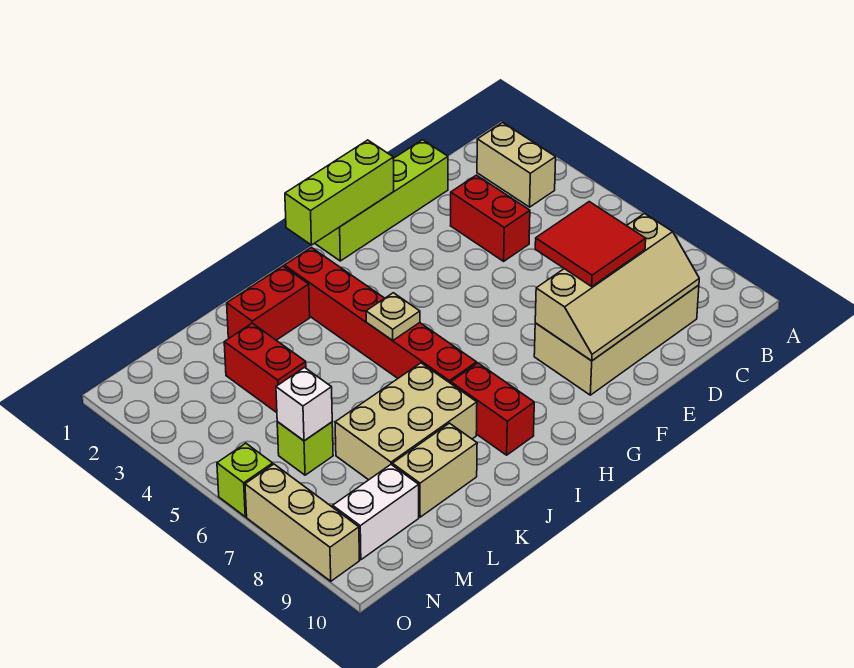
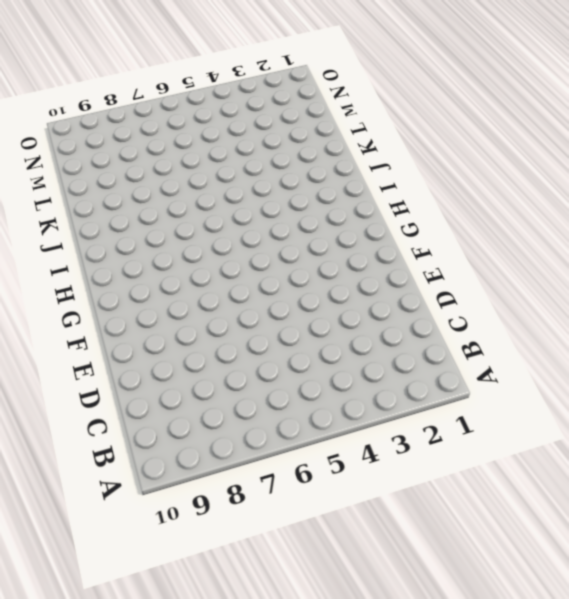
none -> tan 1x2 brick [477,123,556,207]
none -> tan 2x4 brick [534,285,699,395]
none -> lime 1x4 brick [315,140,448,261]

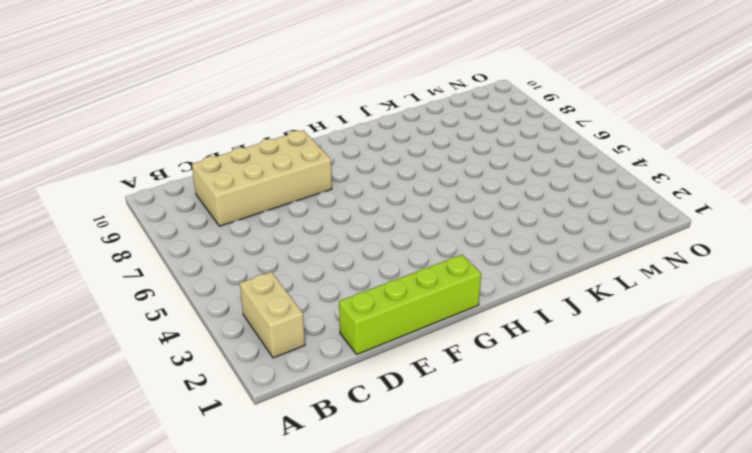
none -> red 1x2 brick [451,175,530,261]
none -> red 1x6 brick [284,248,477,383]
none -> red 1x2 brick [451,363,534,455]

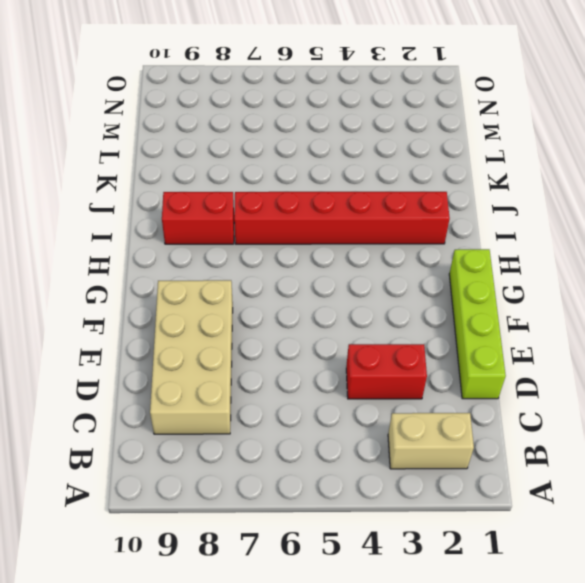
none -> red 1x2 brick [227,266,310,340]
none -> tan 2x3 brick [335,363,477,480]
none -> tan 1x2 brick [392,423,477,517]

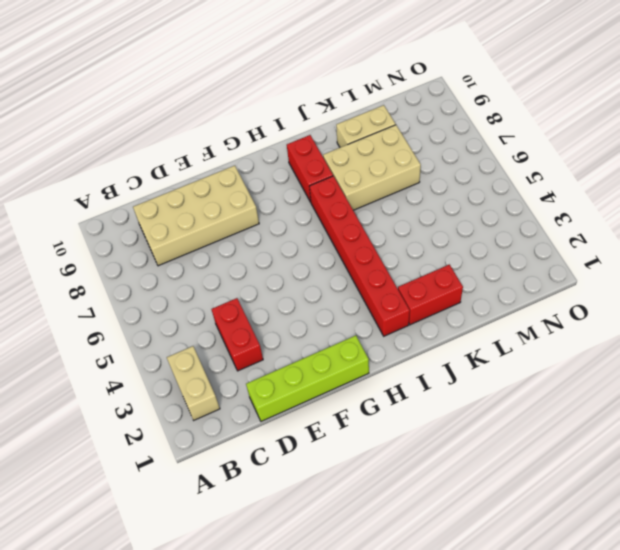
none -> red 1x2 brick [224,323,306,413]
none -> lime 1x1 brick [277,422,333,475]
none -> white 1x2 brick [333,465,419,560]

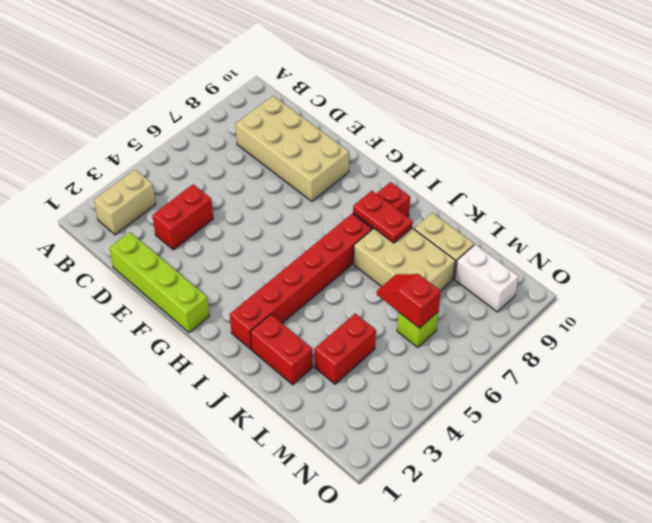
red 1x2 plate [353,191,413,243] -> none
red 1x2 slope [377,274,441,328] -> white 1x1 brick [276,368,332,441]
none -> lime 1x1 brick [217,443,273,517]
none -> tan 1x3 brick [245,464,359,581]
none -> tan 2x4 slope [535,213,699,361]

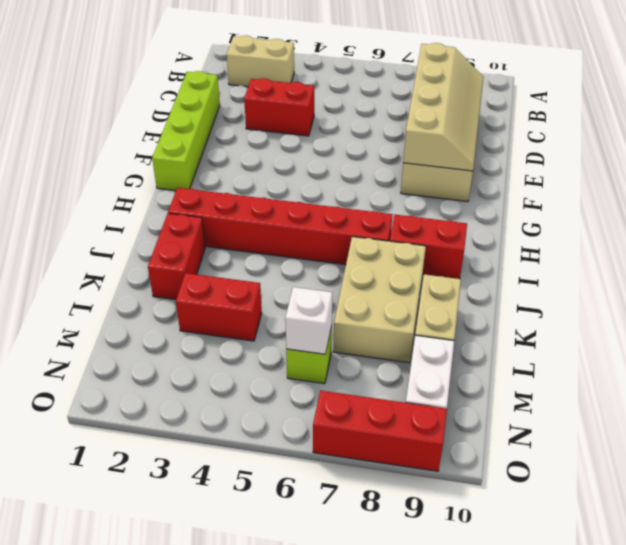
red 1x3 brick [313,391,447,471] -> tan 1x3 brick [245,464,359,581]
none -> lime 1x1 brick [217,443,273,517]
none -> lime 1x3 brick [285,140,394,245]
none -> tan 1x1 plate [366,293,420,341]

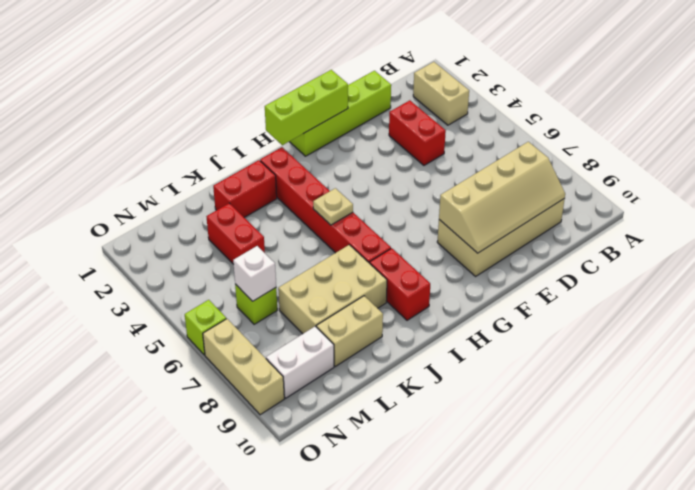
none -> red 2x2 tile [535,202,646,286]

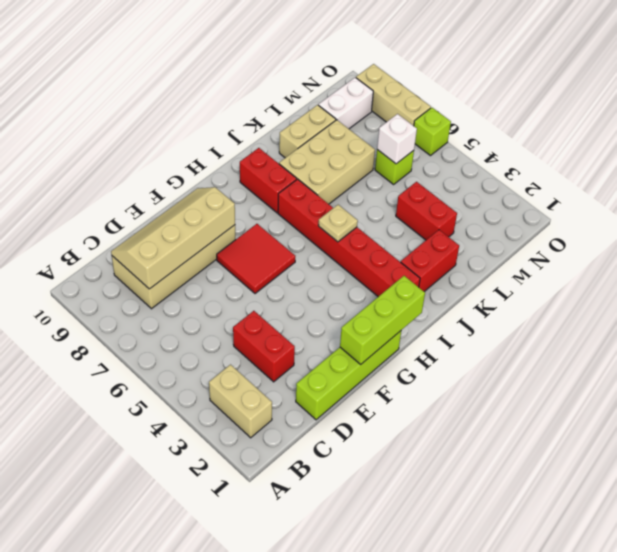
red 2x2 tile [217,224,295,294] -> red 2x2 tile moved to [535,202,646,286]

